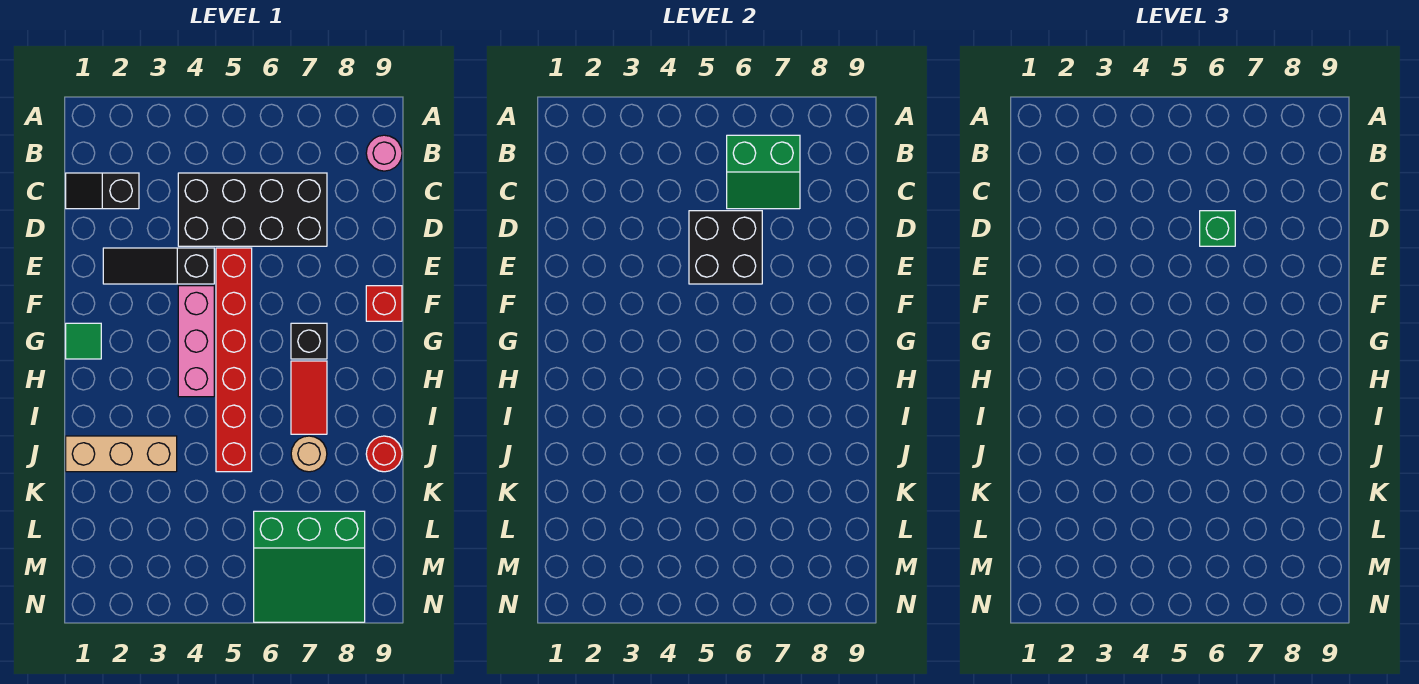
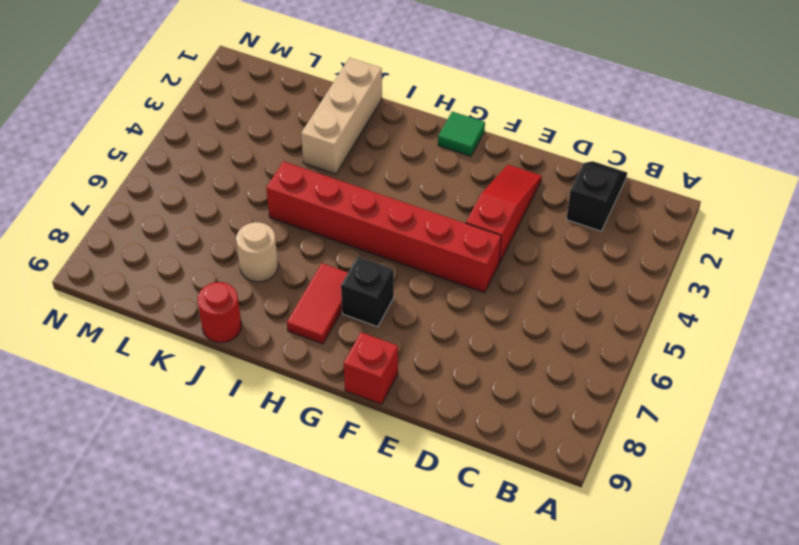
red 1x3 slope [466,165,542,263] -> black 1x3 slope [103,248,214,284]
red 1x2 tile [287,263,348,344] -> red 1x2 tile turned to [291,361,327,434]
none -> pink 1x1 round brick [366,135,402,171]
none -> black 2x4 brick [178,173,327,246]
none -> pink 1x3 brick [178,286,214,397]

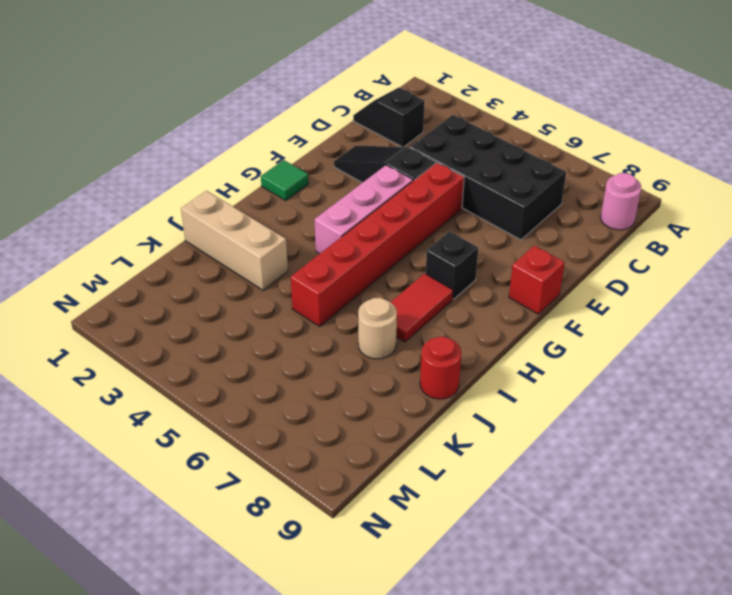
none -> green 3x3 slope [254,511,365,622]
none -> green 2x2 slope [727,135,800,209]
none -> black 2x2 brick [689,211,762,284]

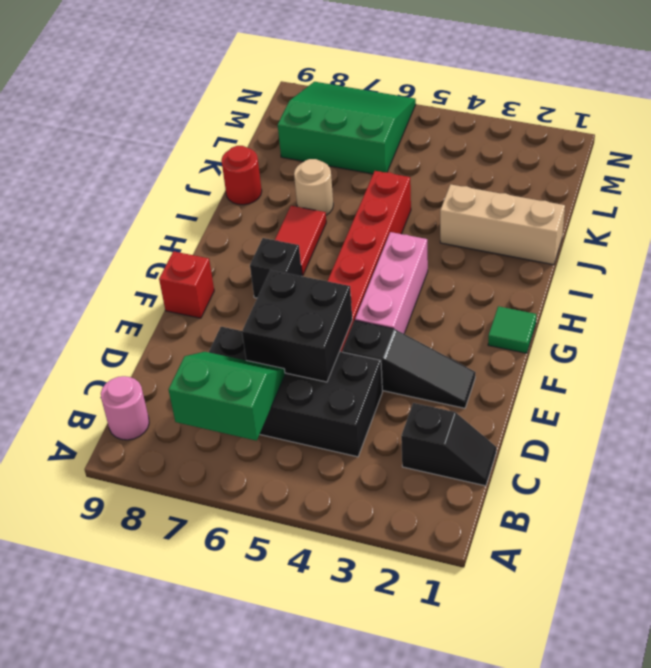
none -> green 1x1 brick [1200,211,1235,246]

